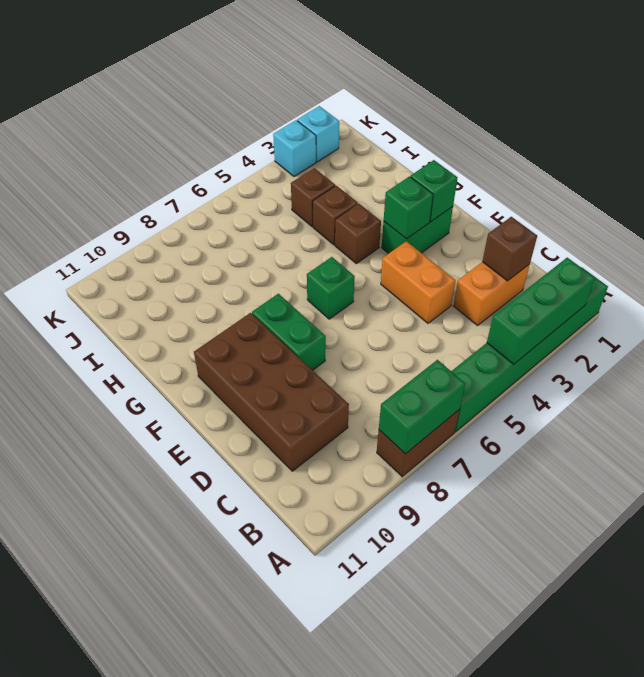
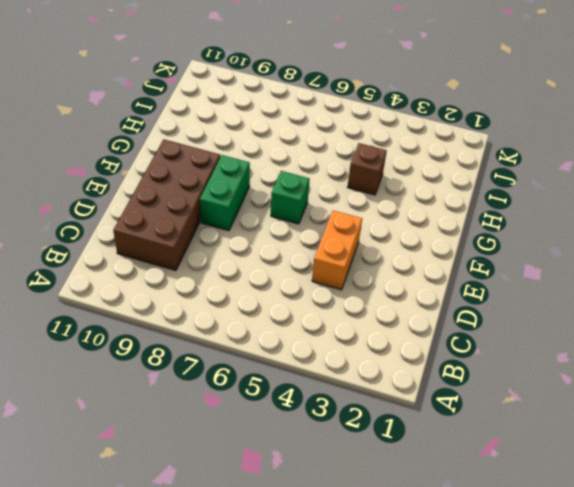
none -> green 1x6 brick [451,267,608,431]
none -> brown 1x2 brick [377,409,460,477]
none -> orange 1x2 brick [453,262,530,326]

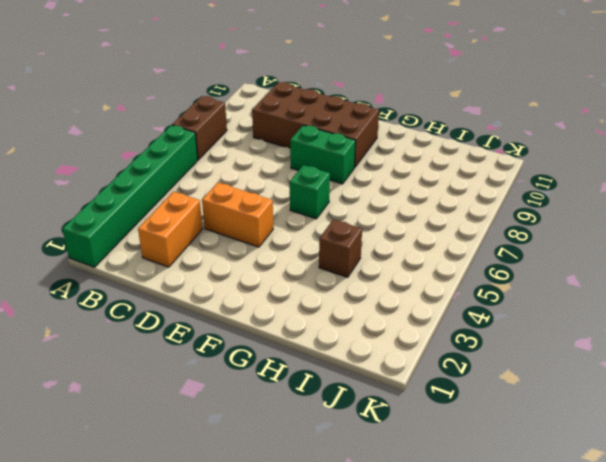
none -> green 1x2 brick [382,207,453,254]
none -> brown 1x1 brick [335,204,381,264]
none -> brown 1x1 brick [291,168,335,227]

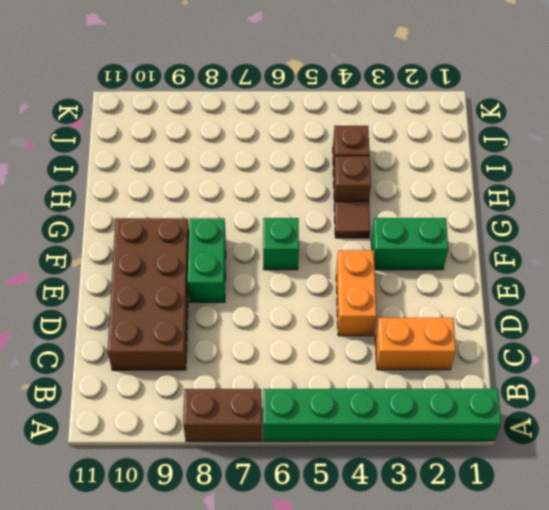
brown 1x1 tile [334,201,370,238] -> brown 1x1 brick [335,204,381,264]
none -> cyan 1x1 brick [297,106,339,162]
none -> cyan 1x1 brick [273,120,316,177]
none -> green 1x3 brick [487,258,595,365]

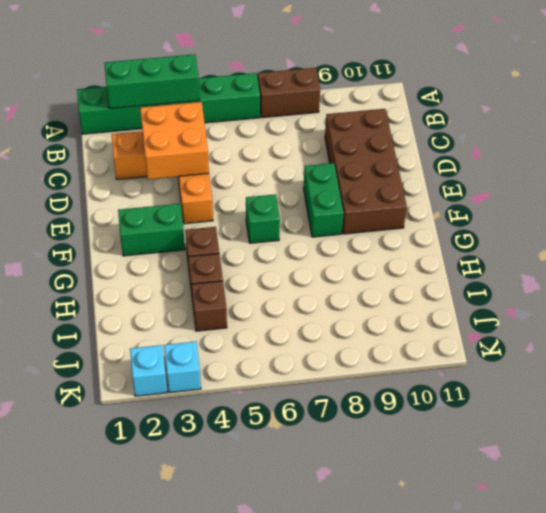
orange 2x2 brick [140,102,209,179] -> none
none -> green 1x2 brick [379,360,465,454]
none -> brown 1x1 brick [482,217,537,281]
none -> green 1x1 brick [411,160,457,222]

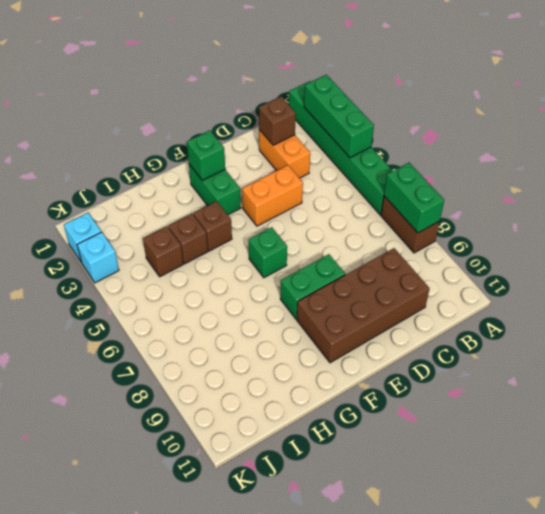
none -> green 1x1 brick [384,176,433,239]

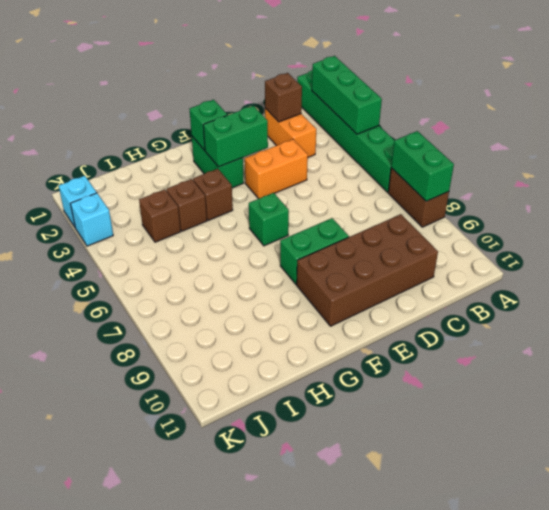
green 1x2 brick [203,106,268,167] -> green 1x1 brick [384,176,433,239]

